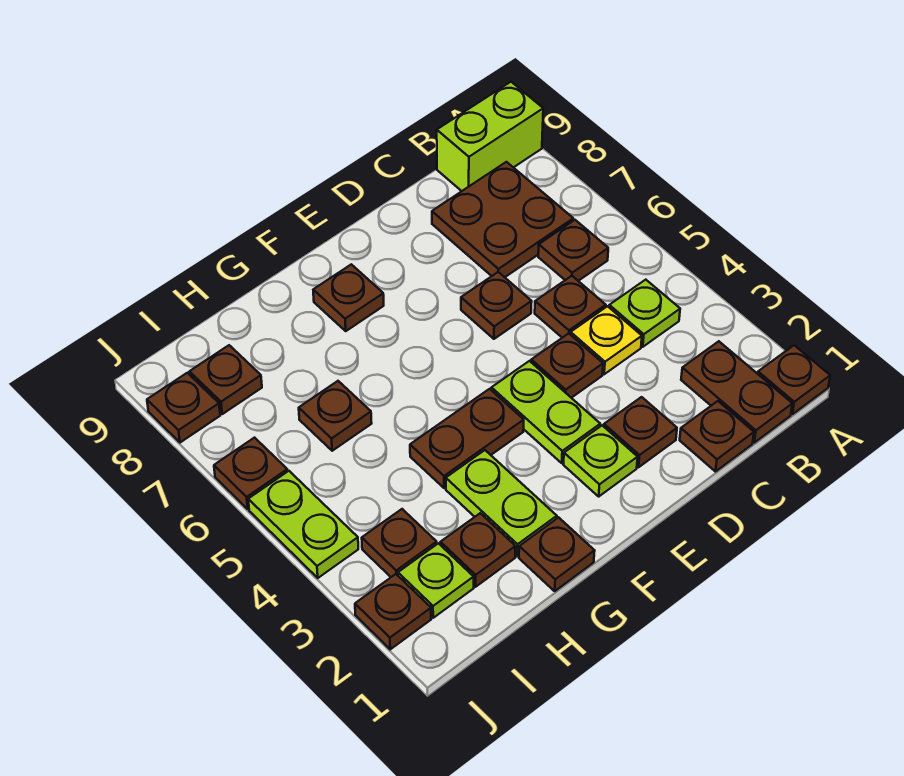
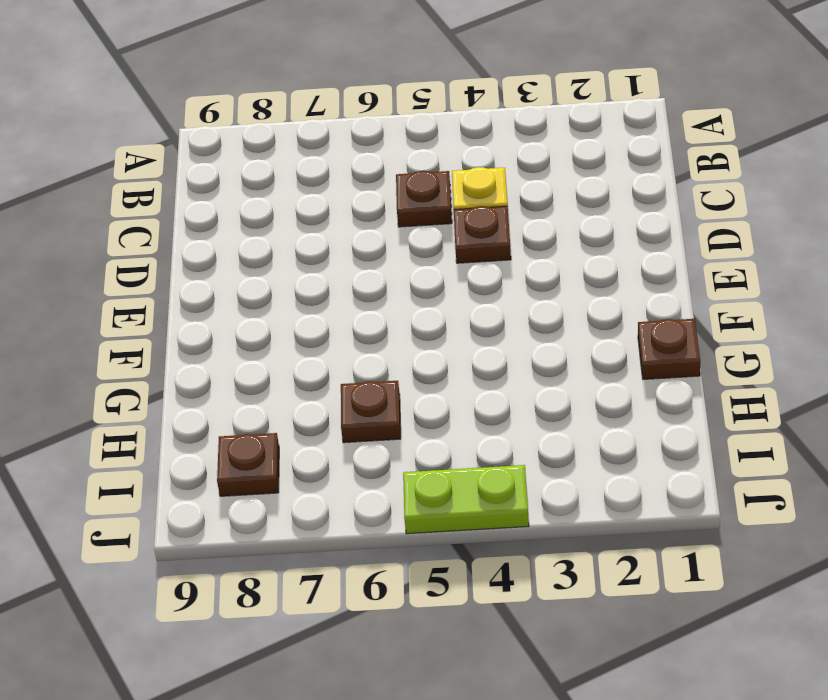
none -> brown 1x1 plate [758,345,830,414]
none -> lime 1x2 brick [437,82,543,191]
none -> brown 1x2 plate [681,341,792,443]

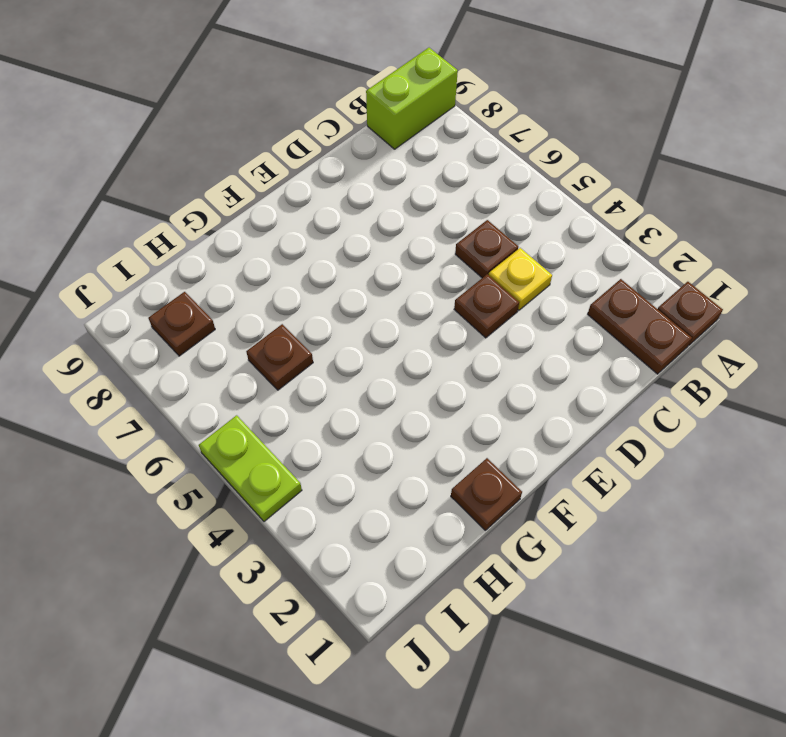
none -> lime 1x1 plate [609,280,680,347]
none -> brown 1x1 plate [538,220,608,281]
none -> brown 2x2 plate [432,162,573,277]

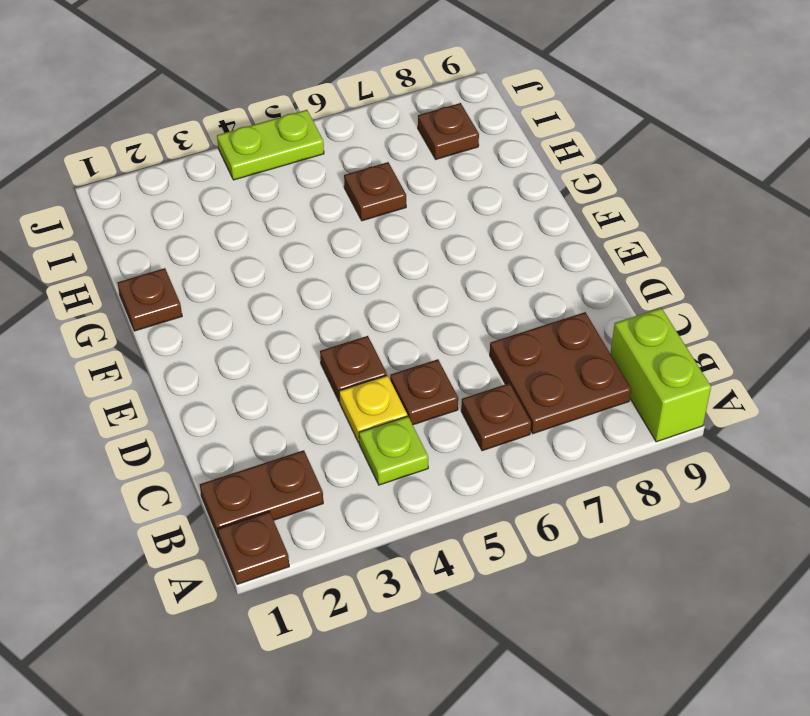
none -> brown 1x1 plate [680,401,754,472]
none -> brown 1x1 plate [604,397,677,467]
none -> brown 1x1 plate [461,272,532,339]

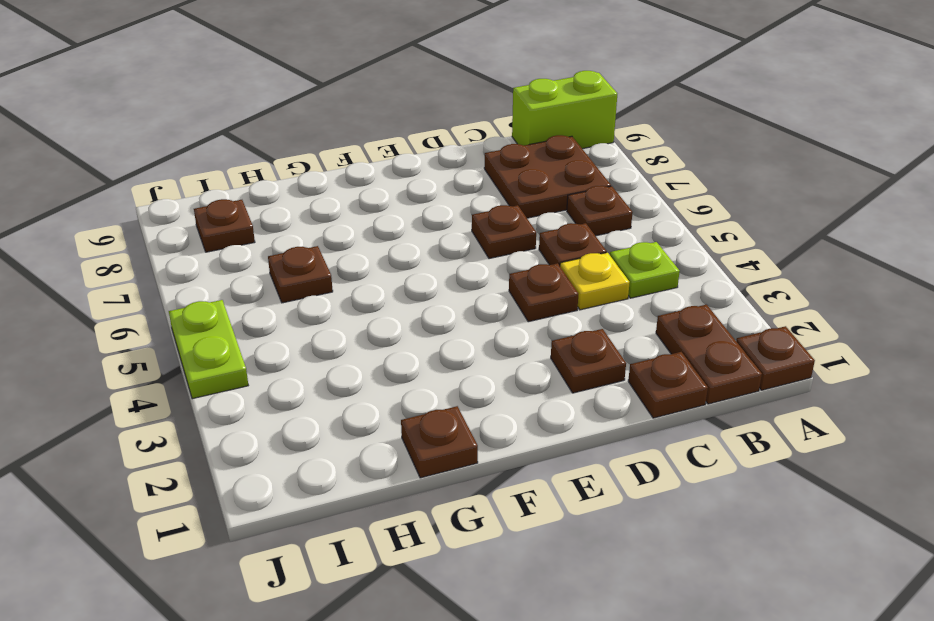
none -> lime 1x1 plate [563,425,638,496]
none -> lime 1x2 plate [491,361,600,463]
none -> brown 1x2 plate [410,389,524,488]

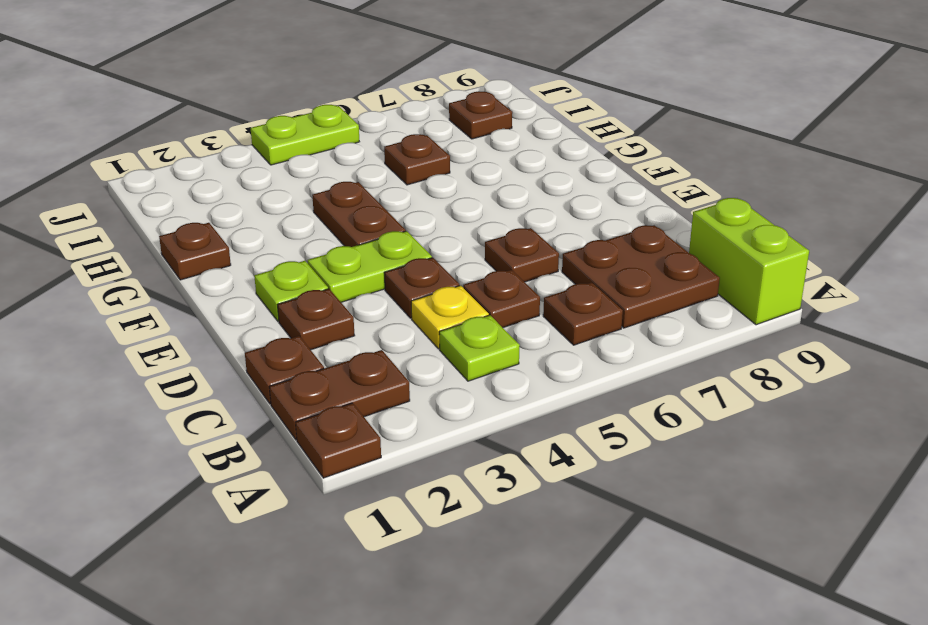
none -> brown 1x1 plate [313,264,384,331]
none -> lime 1x2 plate [446,450,557,556]
none -> brown 1x1 plate [440,513,516,587]

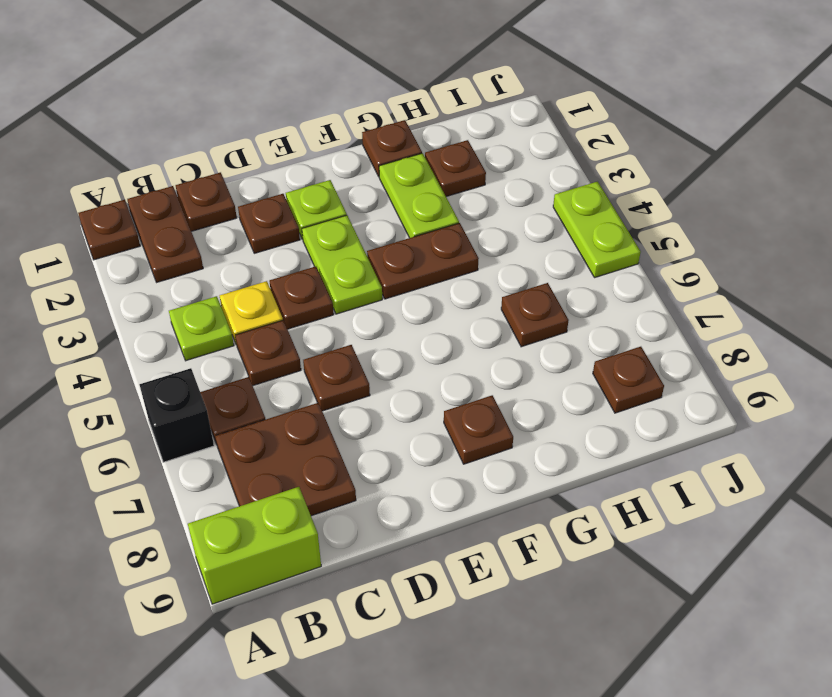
black 1x1 brick [139,368,214,462] -> none
none -> lime 1x1 plate [398,543,474,618]
none -> brown 1x1 plate [362,509,437,577]
none -> brown 1x1 plate [355,574,431,649]

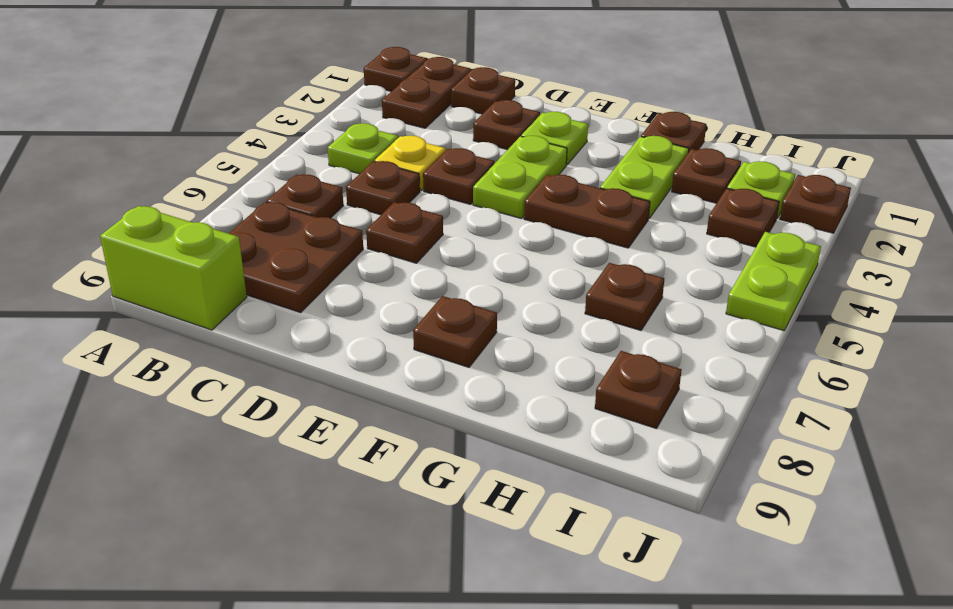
none -> brown 1x1 plate [214,438,288,509]
none -> brown 1x1 plate [147,373,220,443]

